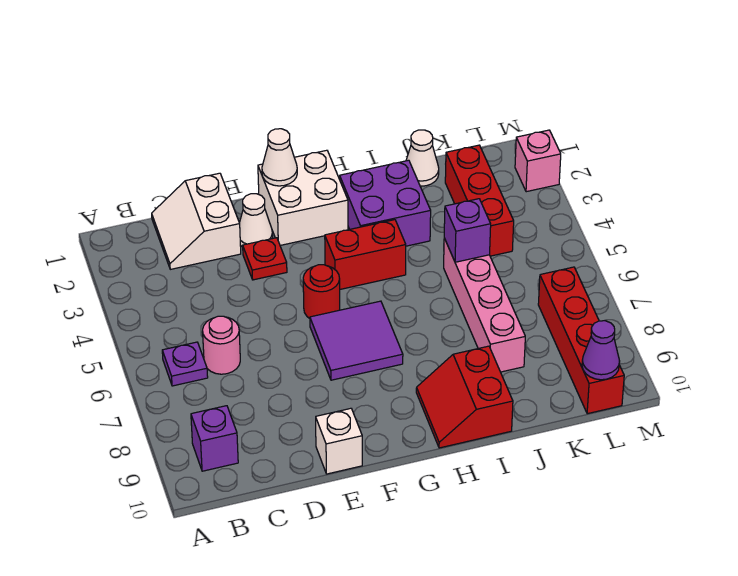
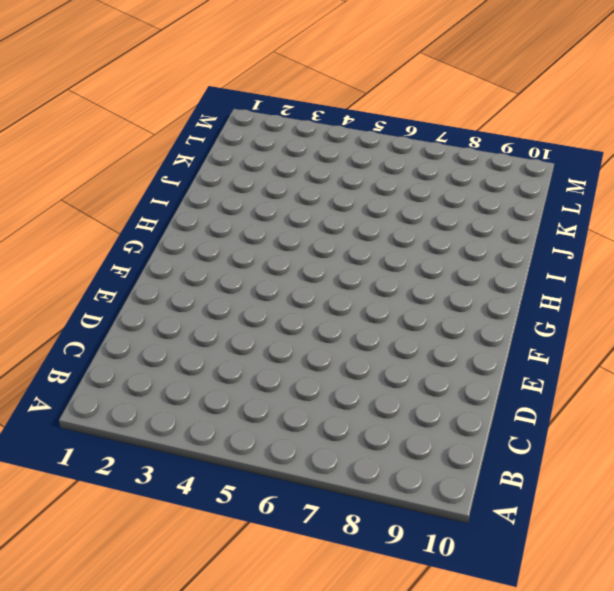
none -> purple 1x1 plate [162,342,208,386]
none -> purple 1x1 brick [191,406,238,471]
none -> white 2x2 slope [152,173,241,269]

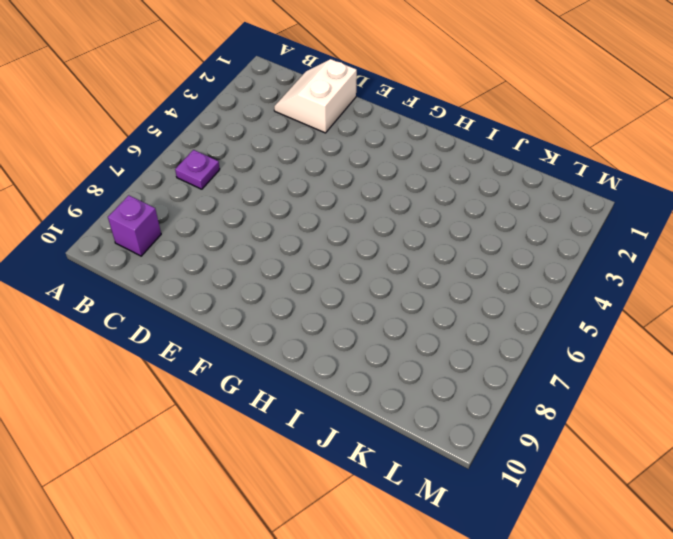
none -> pink 1x1 round brick [203,316,240,374]
none -> white 1x1 cone [239,194,273,247]
none -> red 1x1 plate [243,238,287,280]

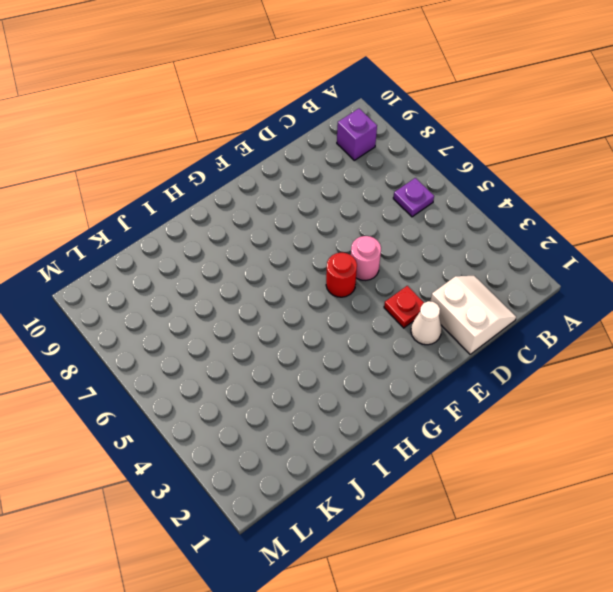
pink 1x1 round brick [351,236,381,280] -> pink 1x1 round brick moved to [203,316,240,374]
none -> white 1x1 brick [316,408,362,474]
none -> white 2x2 brick [258,150,348,245]
none -> purple 2x2 tile [310,301,403,380]

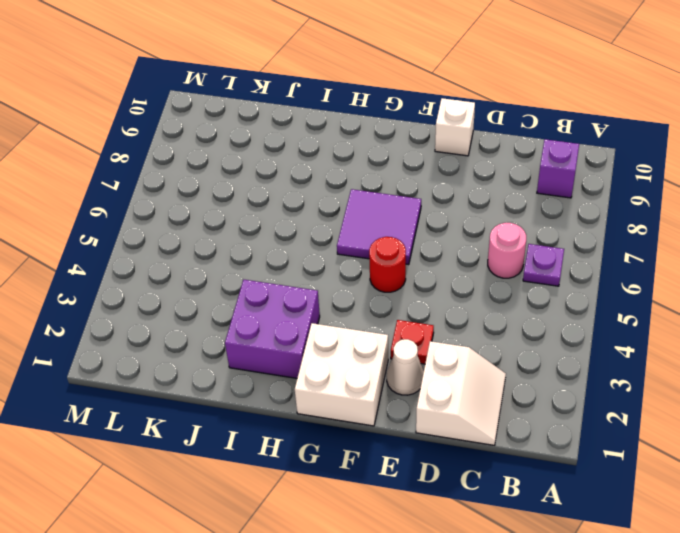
none -> red 1x2 brick [325,220,406,289]
none -> red 2x2 slope [416,346,513,448]
none -> white 1x1 cone [406,130,439,186]

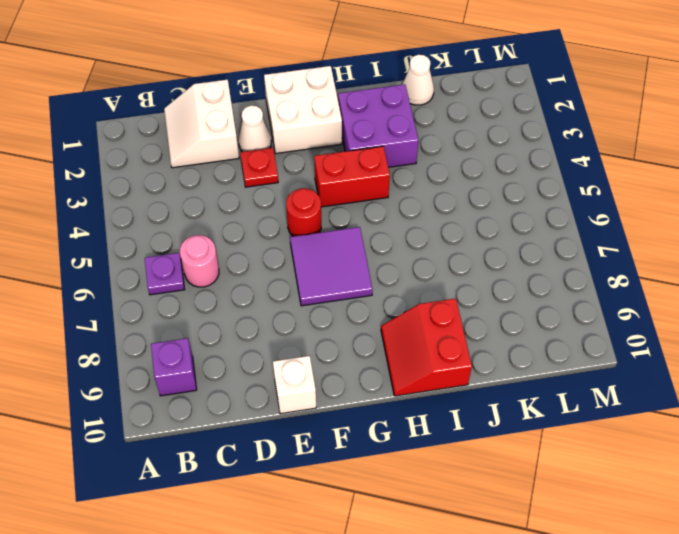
none -> pink 1x4 brick [444,238,525,372]
none -> red 1x3 brick [445,145,514,256]
none -> red 1x4 brick [538,267,624,414]

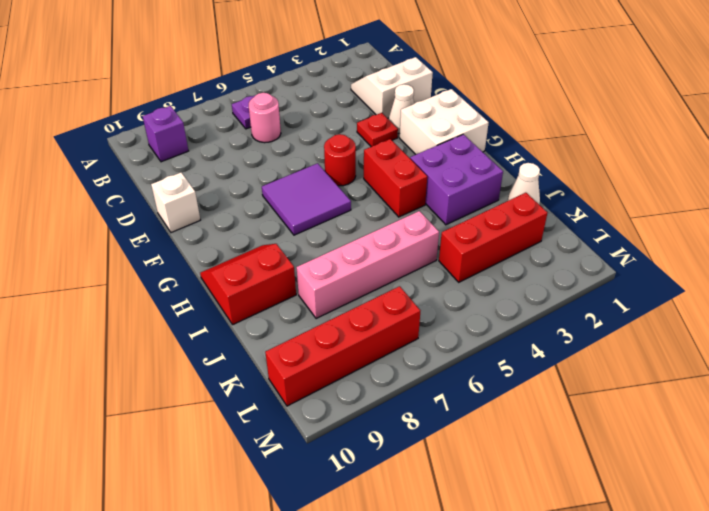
none -> pink 1x1 brick [515,130,561,192]
none -> white 1x1 cone [262,129,297,186]
none -> purple 1x1 brick [444,199,491,262]

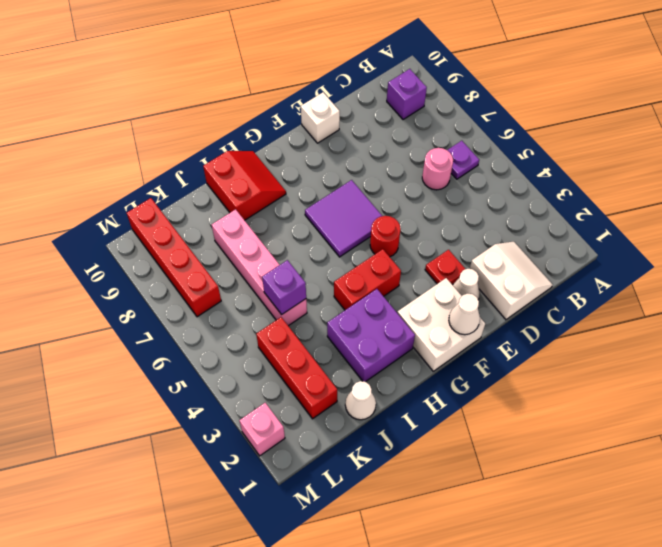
none -> purple 1x1 cone [582,321,620,380]

